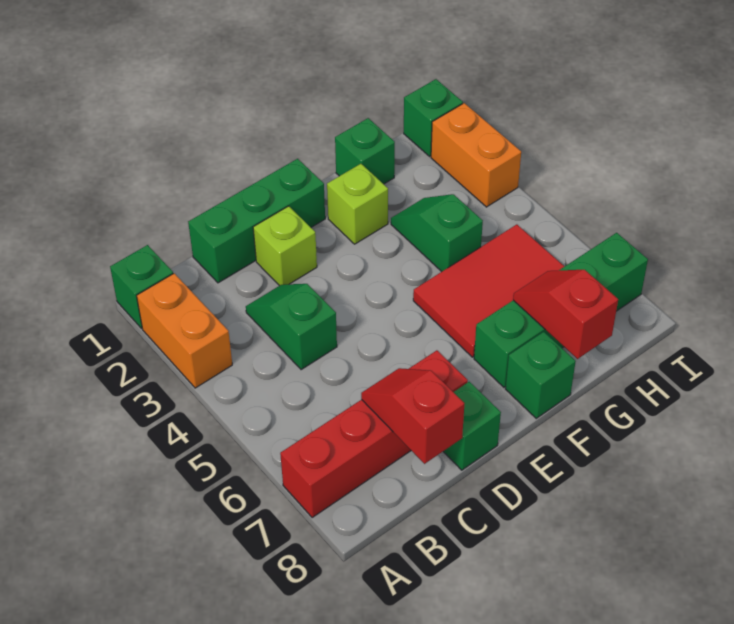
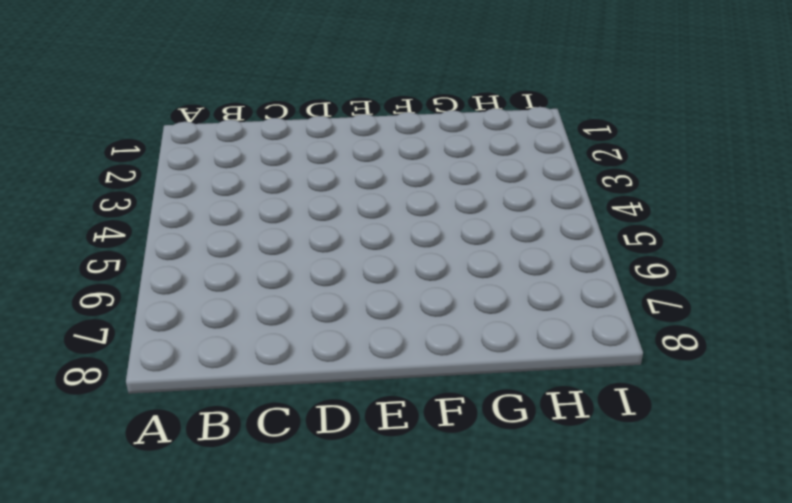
none -> green 1x1 brick [110,245,173,329]
none -> orange 1x2 brick [137,273,232,388]
none -> red 1x4 brick [280,350,468,518]

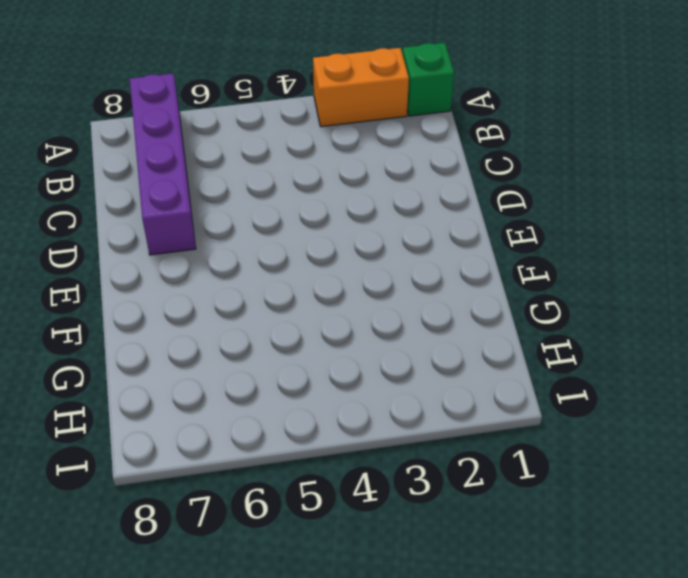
purple 1x4 brick [130,74,196,255] -> red 1x4 brick [280,350,468,518]
none -> green 1x3 brick [188,159,325,283]
none -> green 1x2 slope [246,284,337,370]
none -> lime 1x1 brick [253,206,317,286]

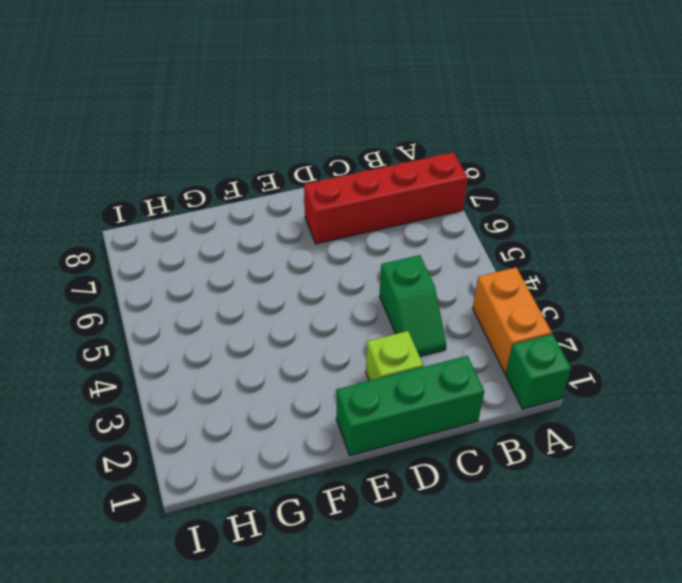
none -> green 1x1 brick [443,382,501,470]
none -> lime 1x1 brick [327,164,388,244]
none -> red 2x3 tile [413,224,565,357]

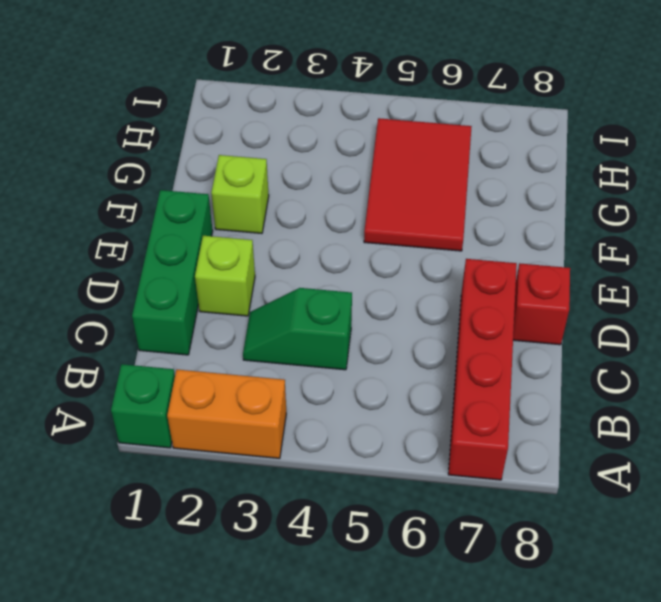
red 1x1 brick [513,263,570,345] -> green 1x1 brick [443,382,501,470]
none -> green 1x4 brick [474,233,648,387]
none -> green 1x1 brick [505,332,576,418]
none -> green 1x1 brick [335,118,395,184]

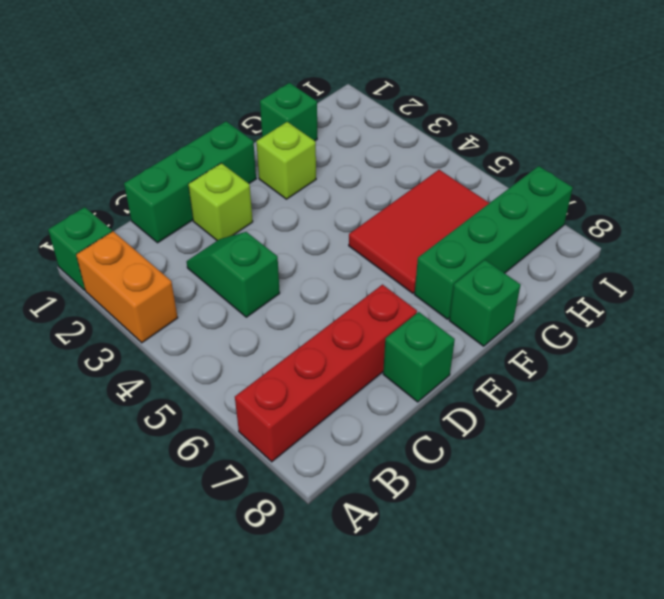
none -> green 1x2 slope [391,194,483,272]
none -> green 1x1 brick [404,79,463,156]
none -> orange 1x2 brick [431,103,521,207]

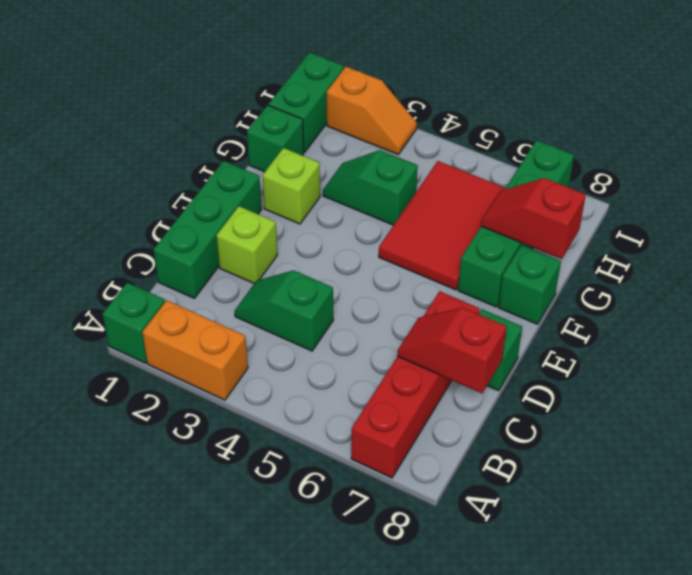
green 1x2 brick [269,53,344,152] -> green 1x1 brick [404,79,463,156]
orange 1x2 slope [327,67,417,155] -> orange 1x2 brick [431,103,521,207]

